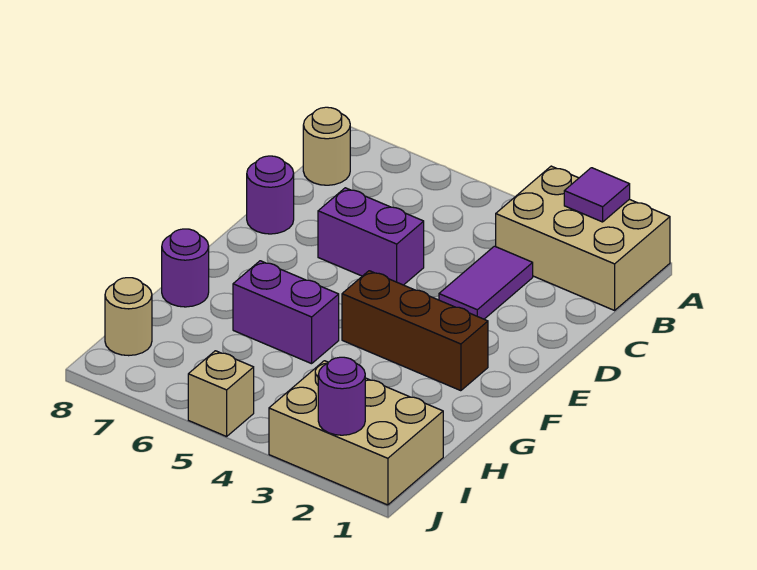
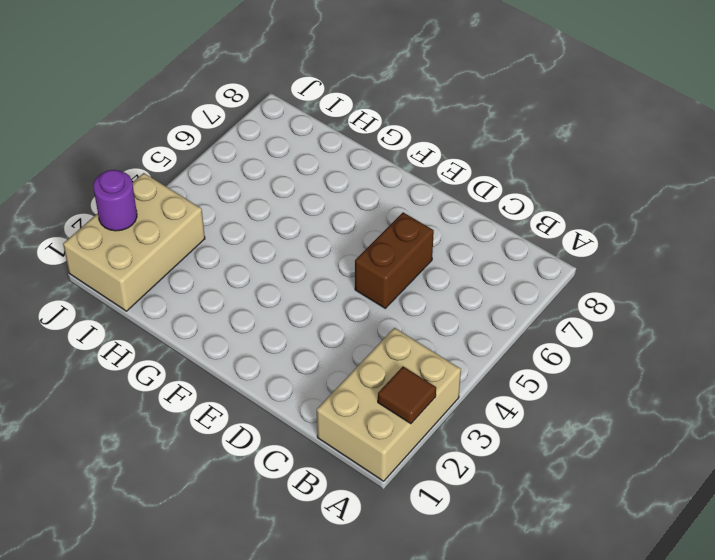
brown 1x1 tile [378,366,436,424] -> purple 1x1 tile [564,168,630,222]
brown 1x2 brick [355,212,434,308] -> purple 1x2 brick [318,188,424,285]
none -> tan 1x1 round brick [303,107,350,185]
none -> purple 1x2 tile [439,246,533,319]
none -> purple 1x1 round brick [247,156,294,234]

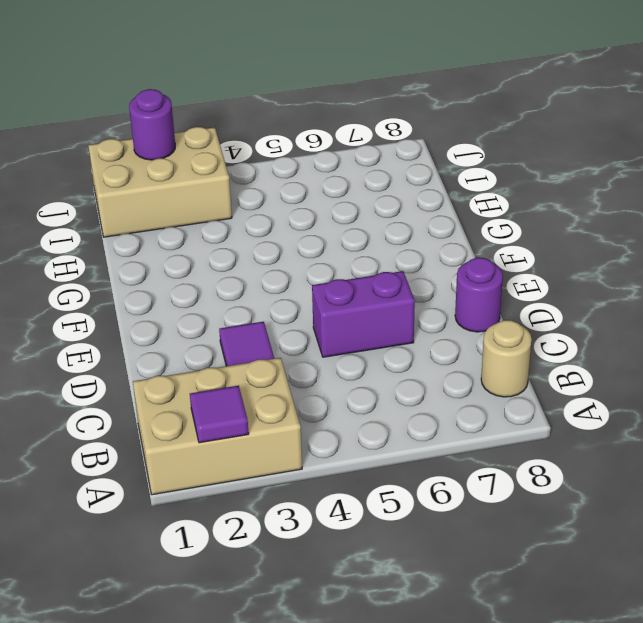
none -> brown 1x3 brick [342,271,488,391]
none -> purple 1x2 brick [233,261,339,364]
none -> purple 1x1 round brick [162,229,209,307]

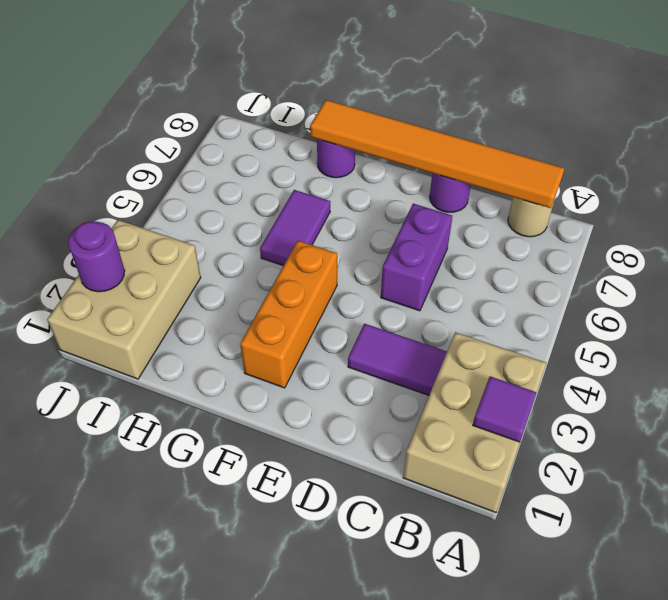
orange 1x6 tile [310,100,565,208] -> none
orange 1x3 brick [240,241,337,388] -> brown 1x3 brick [342,271,488,391]
purple 1x2 tile [260,190,330,266] -> purple 1x2 brick [233,261,339,364]
none -> tan 1x1 round brick [105,278,152,356]
none -> tan 1x1 brick [188,351,254,437]

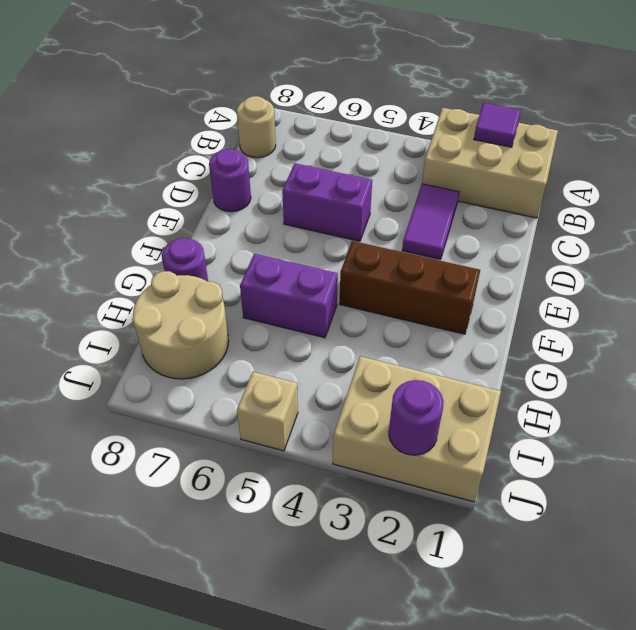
tan 2x2 round brick [132,271,229,379] -> tan 1x1 round brick [105,278,152,356]

